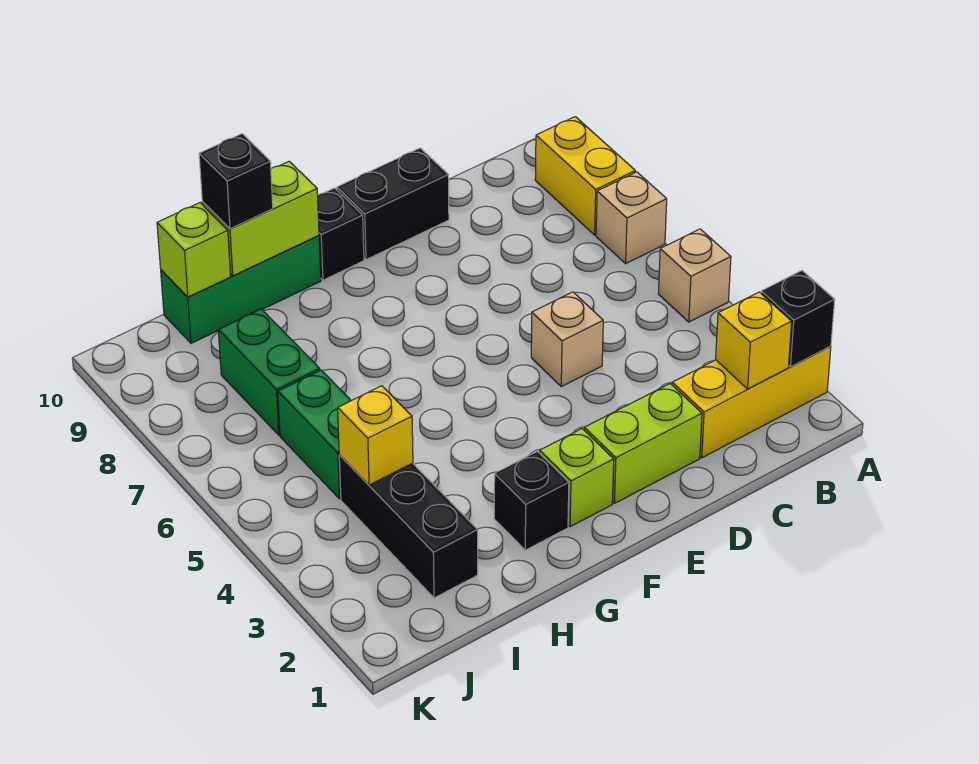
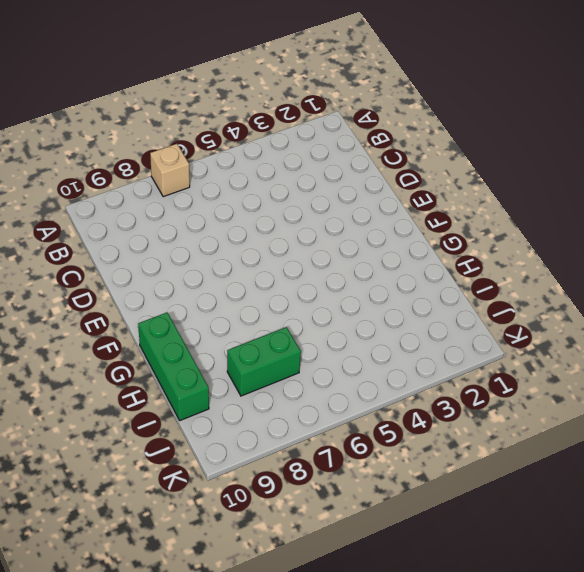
none -> yellow 1x3 brick [672,346,831,458]
none -> tan 1x1 brick [659,229,731,322]
none -> yellow 1x2 brick [535,117,635,235]

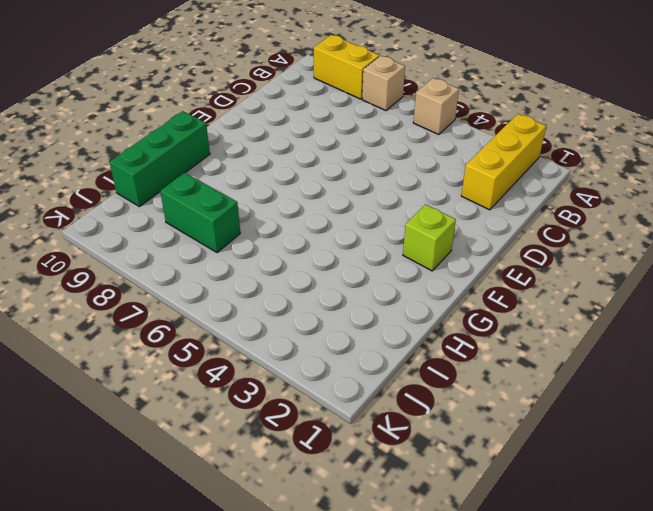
none -> lime 1x2 brick [584,384,702,503]
none -> tan 1x1 brick [531,292,603,387]
none -> black 1x2 brick [337,148,449,260]

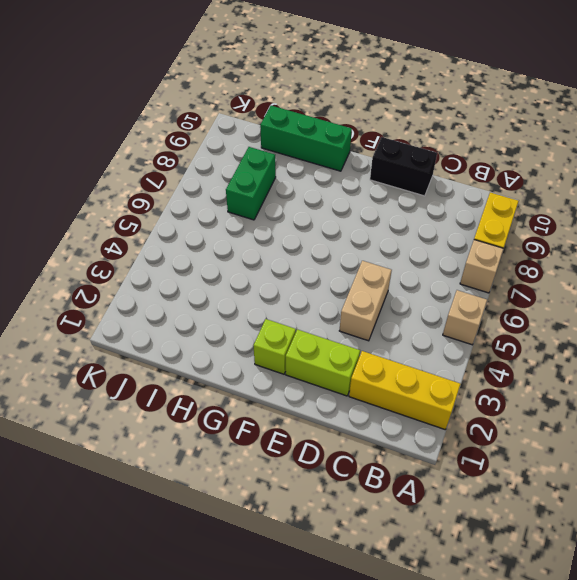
tan 1x2 brick [339,261,392,341] -> tan 1x1 brick [531,292,603,387]
none -> black 1x1 brick [318,188,364,280]
none -> black 1x1 brick [494,451,569,550]
none -> black 1x3 brick [339,455,478,598]

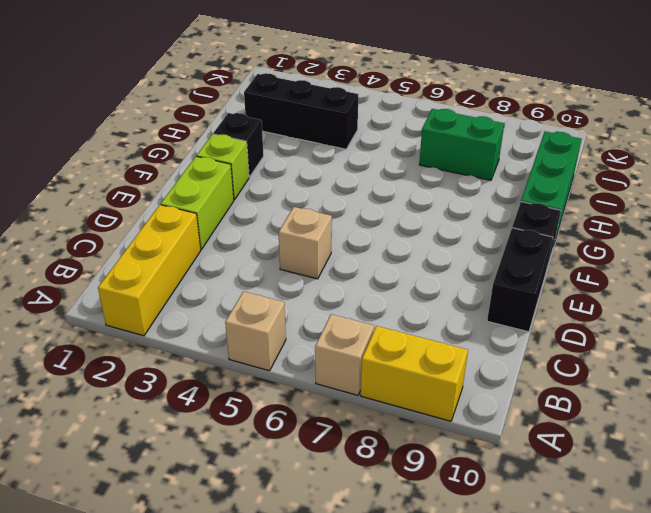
none -> green 1x2 brick [278,370,351,499]
none -> black 1x1 brick [761,271,835,367]
none -> yellow 1x1 brick [716,292,792,389]

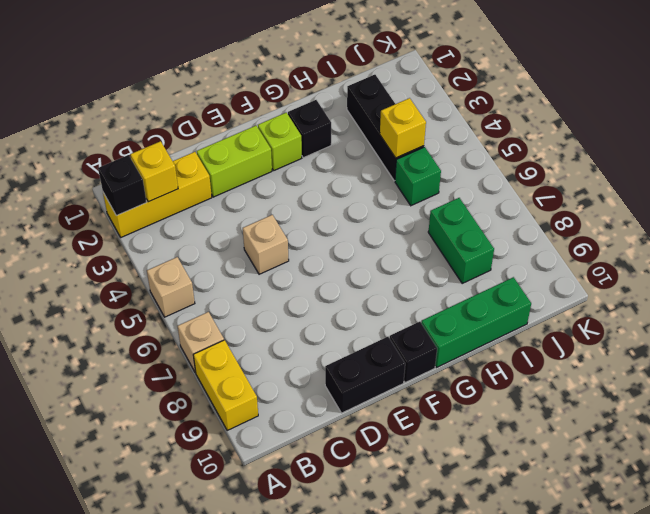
green 1x1 brick [395,147,441,206] -> green 1x2 brick [278,370,351,499]
none -> lime 1x2 brick [202,161,319,276]
none -> lime 1x1 brick [157,203,231,297]
none -> black 1x1 brick [199,134,273,229]

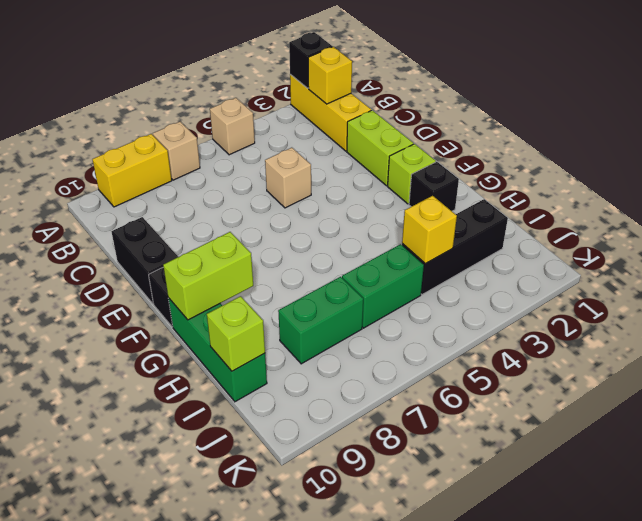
lime 1x2 brick [163,232,253,320] -> lime 1x2 brick turned to [202,161,319,276]
none -> black 1x1 brick [199,134,273,229]

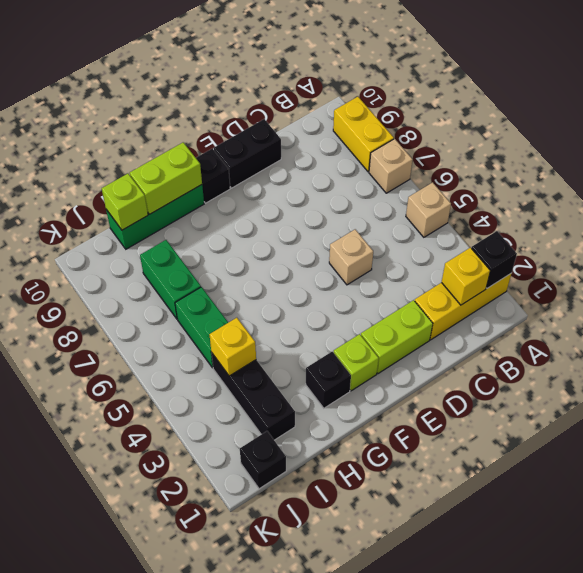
black 1x1 brick [240,431,286,489] -> black 1x1 brick moved to [199,134,273,229]

